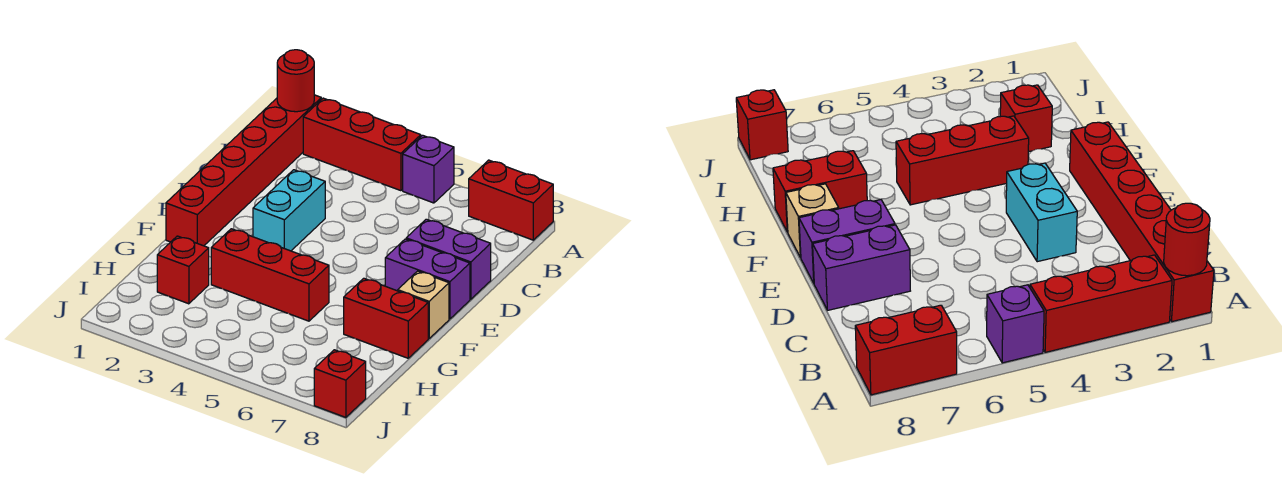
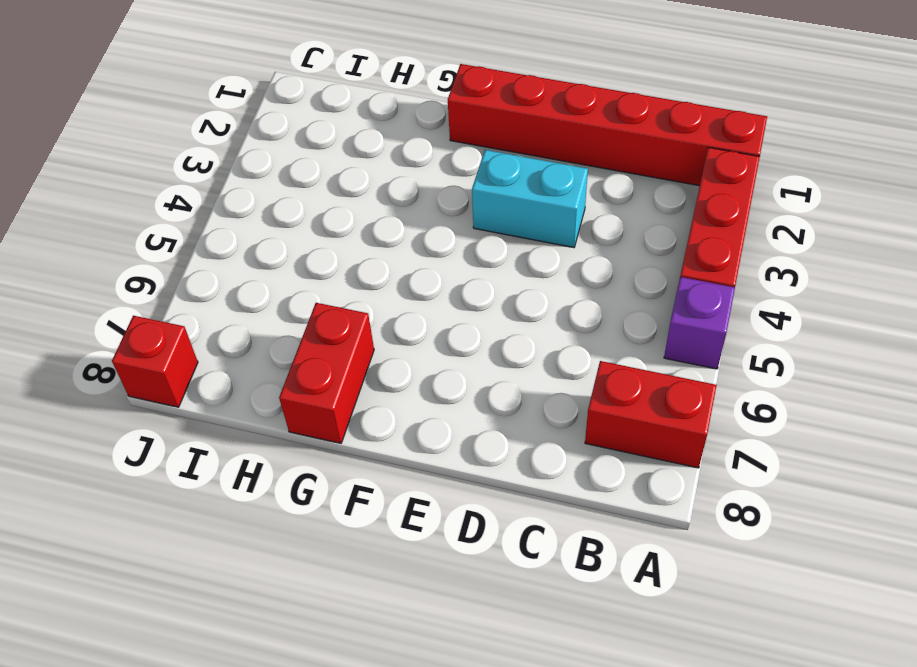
red 1x2 brick [585,361,717,468] -> red 1x2 brick turned to [469,160,553,240]
none -> purple 1x2 brick [406,219,491,299]
none -> purple 1x2 brick [385,239,470,319]
none -> tan 1x1 brick [398,271,449,339]

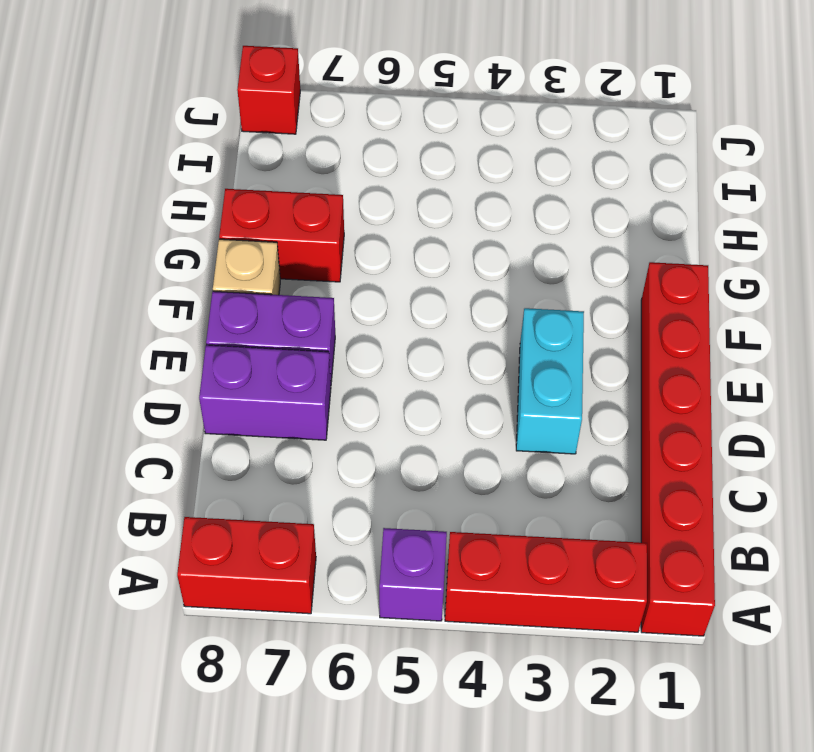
none -> red 1x3 brick [211,229,329,321]
none -> red 1x1 brick [157,236,209,304]
none -> red 1x1 round brick [277,50,314,112]

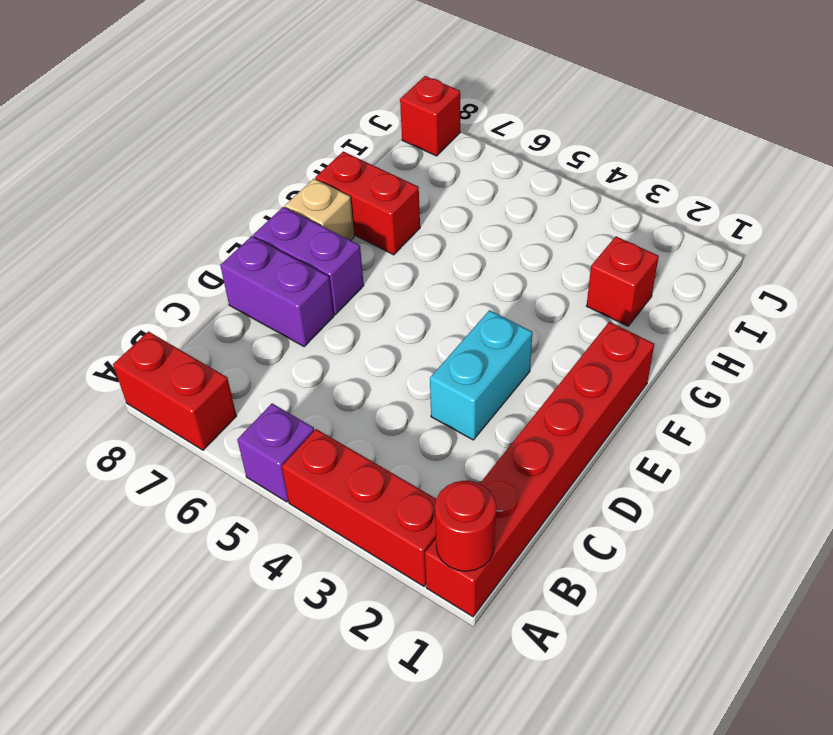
none -> red 1x3 brick [211,229,329,321]

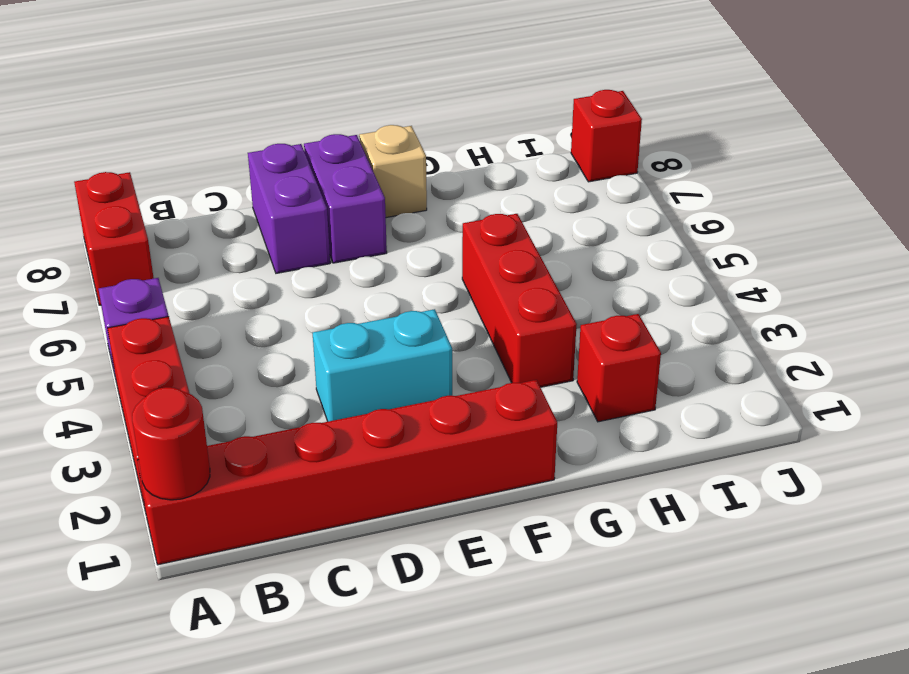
none -> red 1x2 brick [344,278,428,358]

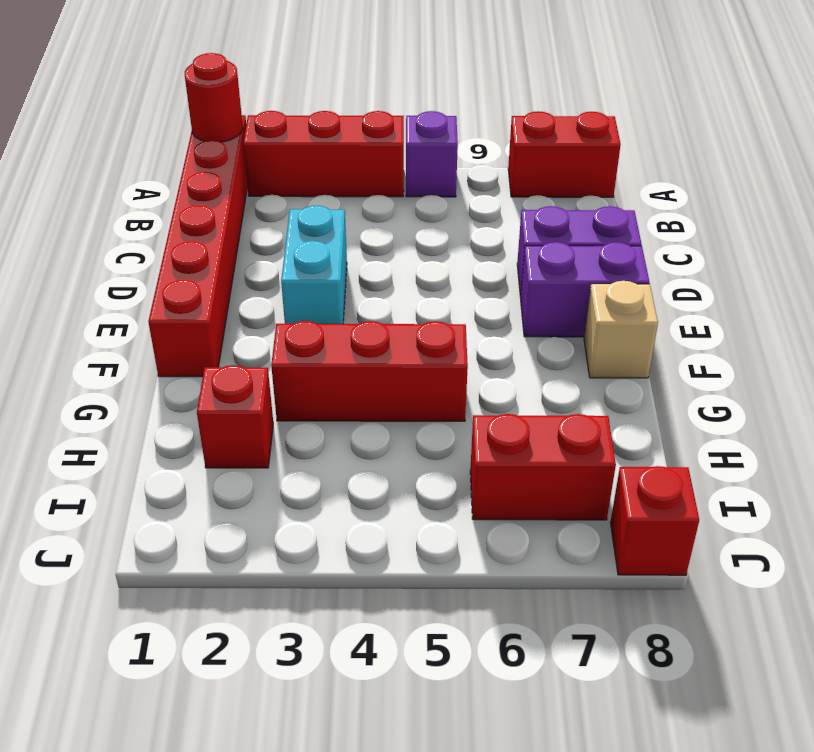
red 1x2 brick [470,414,616,520] -> red 1x2 brick moved to [344,278,428,358]

